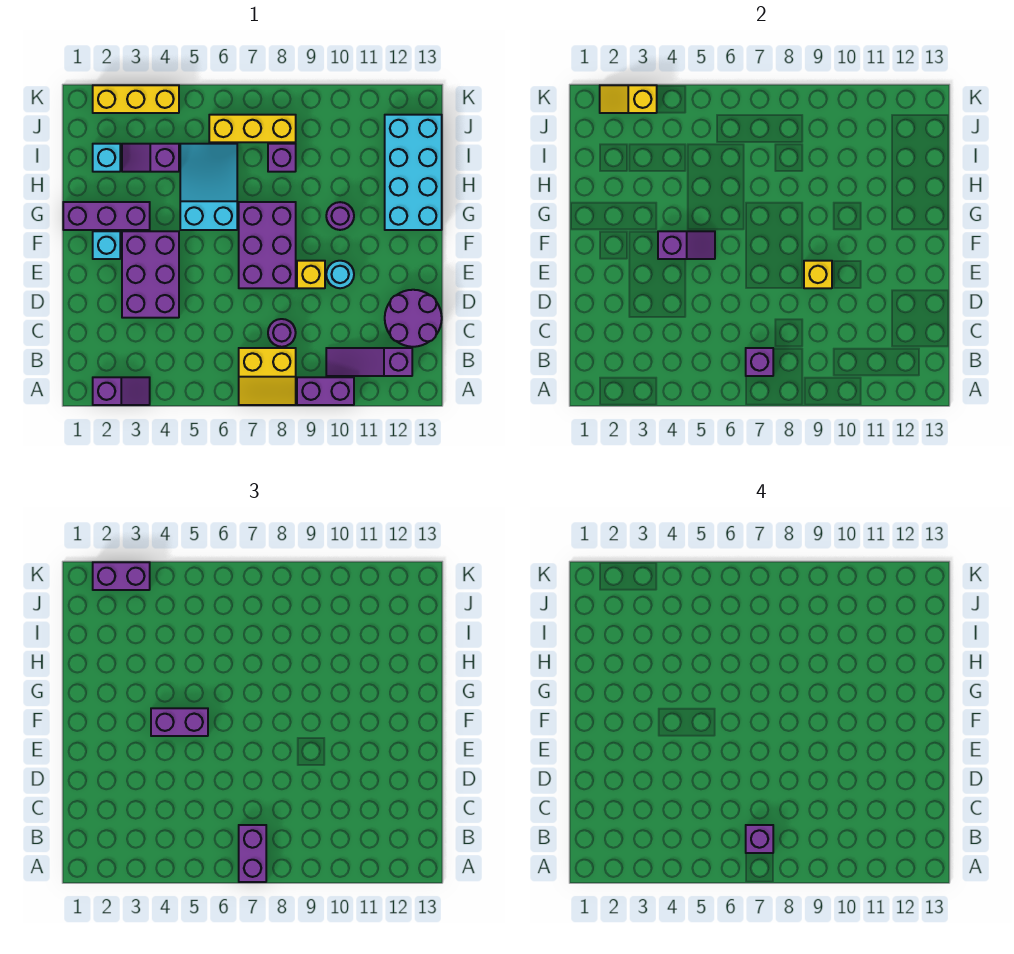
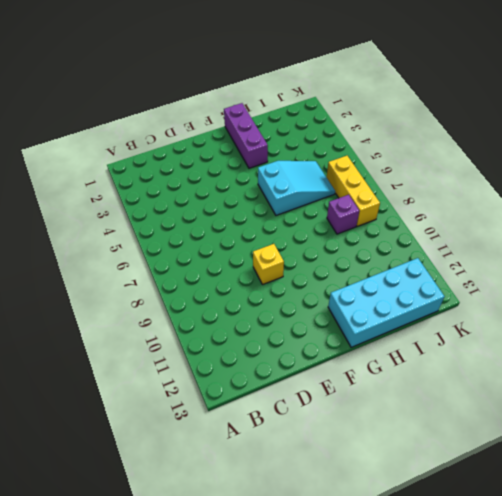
none -> purple 1x2 slope [93,377,150,405]
none -> yellow 2x2 slope [239,348,296,405]
none -> purple 1x2 brick [297,377,354,405]

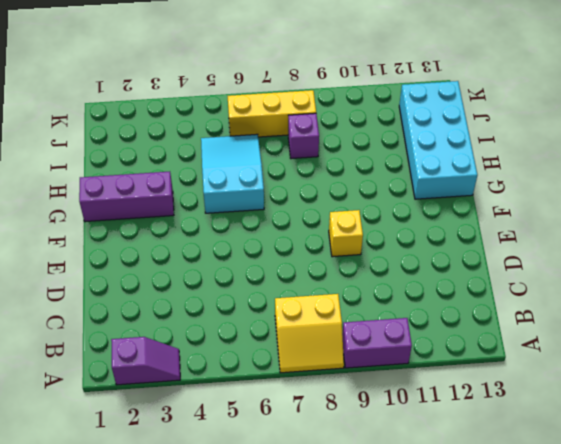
none -> purple 1x3 slope [326,348,412,376]
none -> purple 1x1 round brick [268,319,296,347]
none -> purple 2x2 round brick [385,290,442,347]

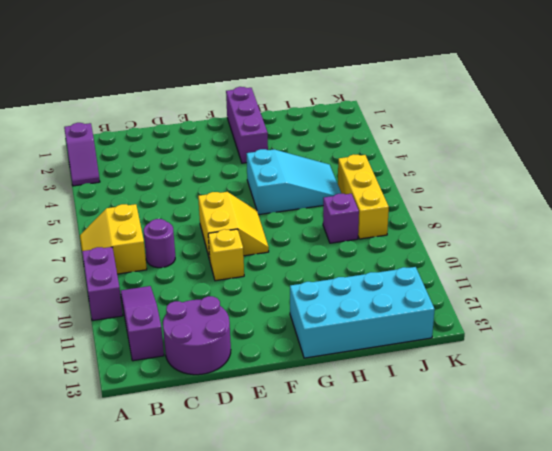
yellow 2x2 slope [198,192,269,260] -> purple 2x3 brick [239,202,296,288]
none -> purple 2x3 brick [122,231,179,318]
none -> cyan 1x1 round brick [326,261,354,288]
none -> cyan 1x1 brick [93,231,120,259]

